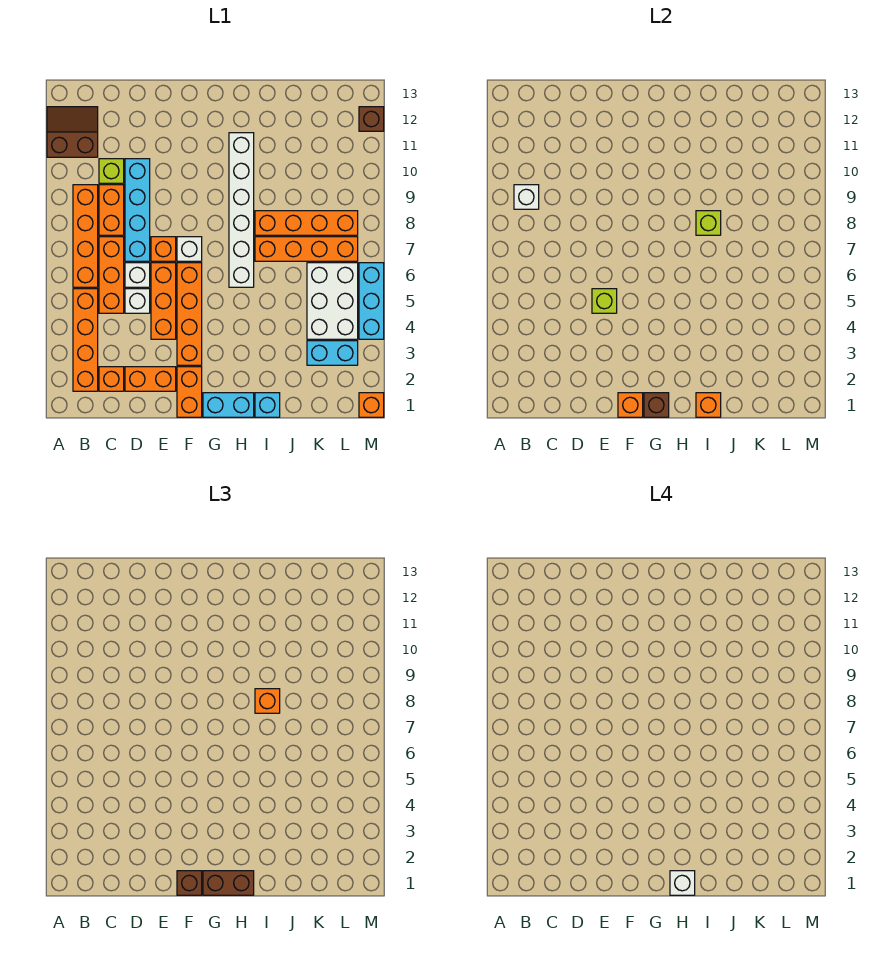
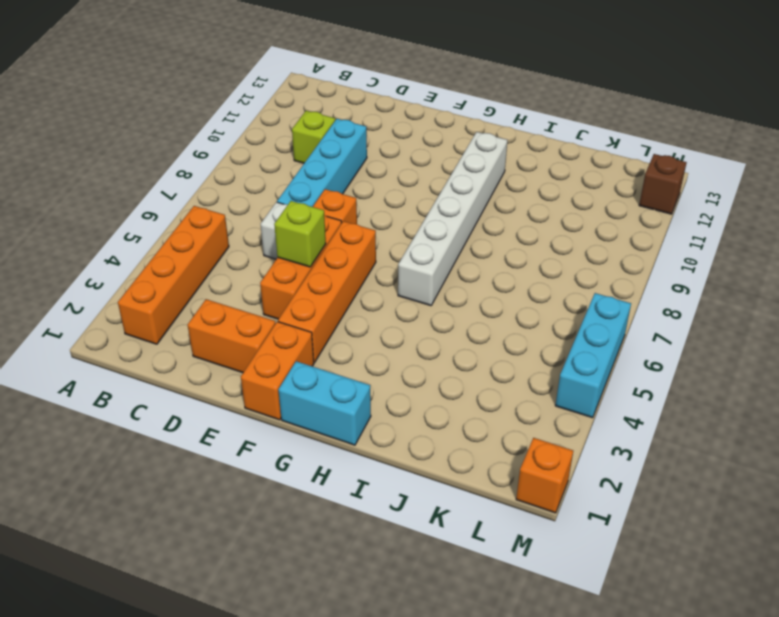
none -> brown 2x2 slope [47,107,98,157]
none -> orange 1x4 brick [73,185,98,287]
none -> orange 1x1 brick [99,367,124,391]
none -> orange 1x3 brick [99,237,124,313]

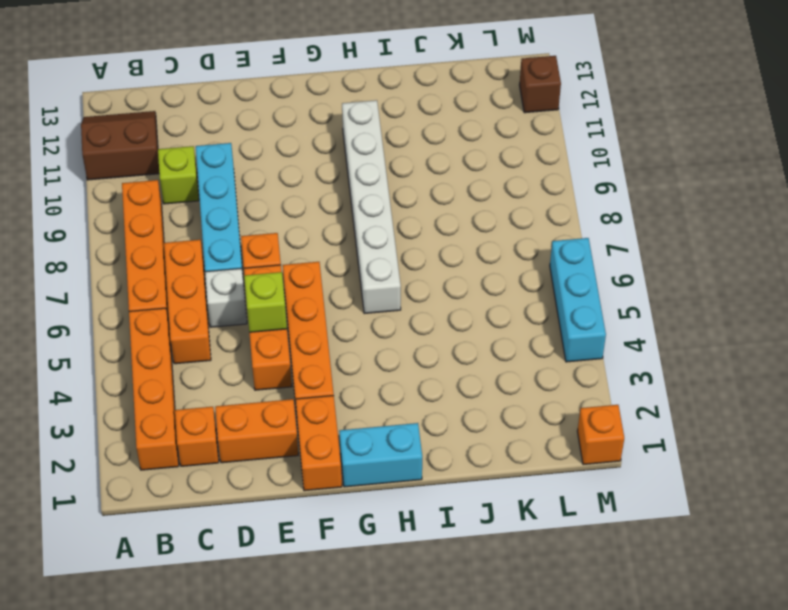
none -> orange 1x2 brick [99,185,124,235]
none -> white 1x1 brick [125,289,150,313]
none -> white 1x1 brick [177,237,202,261]
none -> cyan 1x1 brick [255,393,280,417]

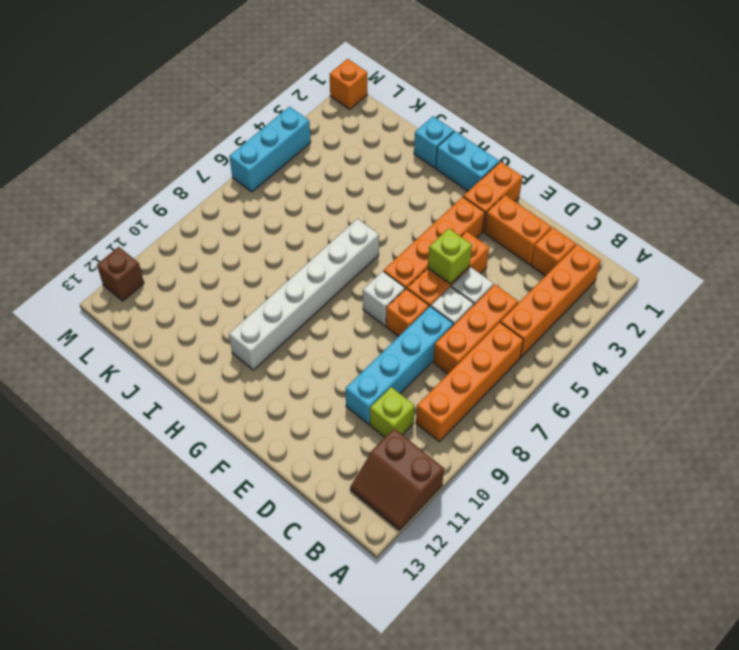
none -> orange 1x2 brick [99,185,124,235]
none -> orange 1x4 brick [255,237,358,261]
none -> orange 1x4 brick [255,211,358,235]
none -> cyan 1x2 brick [307,341,358,365]

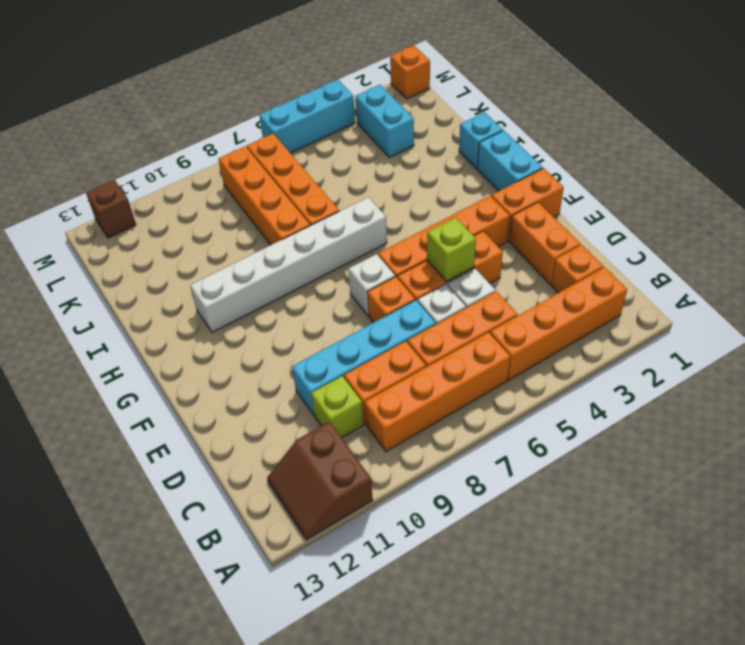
none -> white 2x3 brick [307,263,358,339]
none -> white 1x1 brick [514,185,539,209]
none -> orange 1x1 brick [618,393,643,417]
none -> brown 1x1 brick [644,393,669,417]

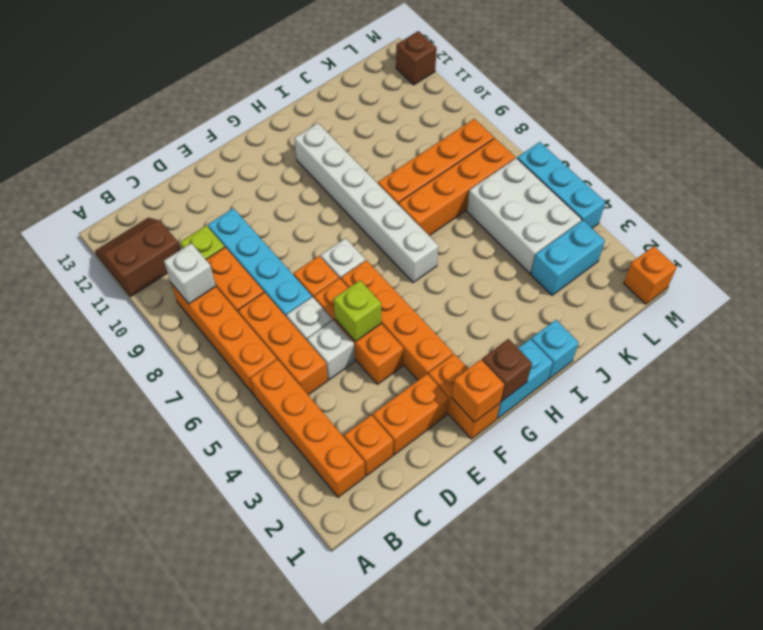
none -> orange 1x1 brick [696,393,721,417]
none -> lime 1x1 brick [696,211,721,235]
none -> brown 1x1 brick [177,871,202,895]
none -> brown 1x2 brick [203,871,254,895]

